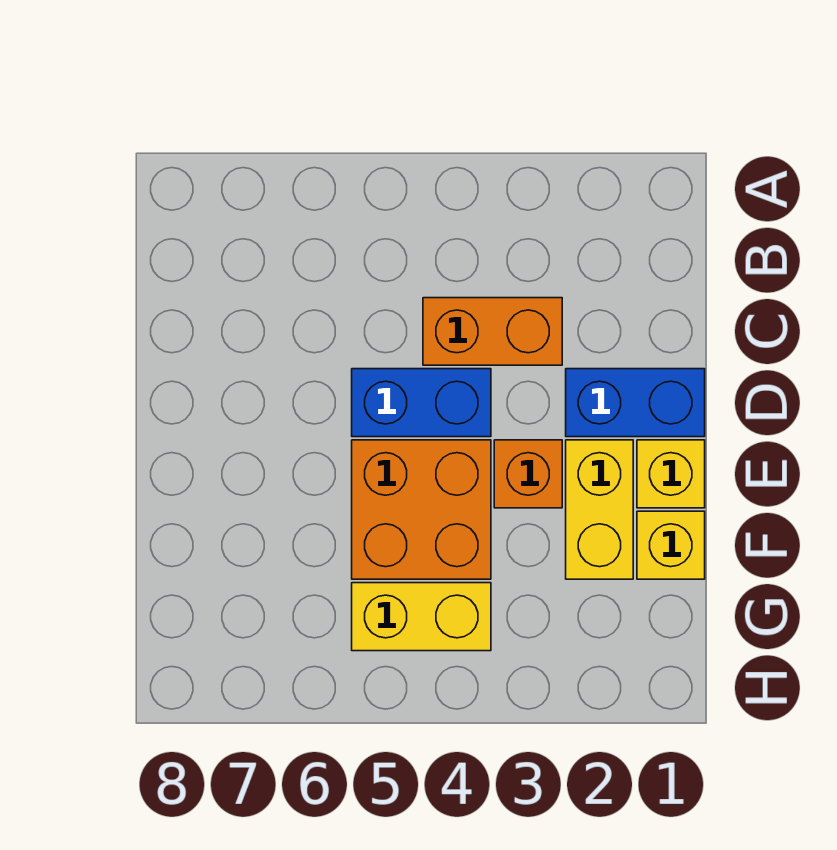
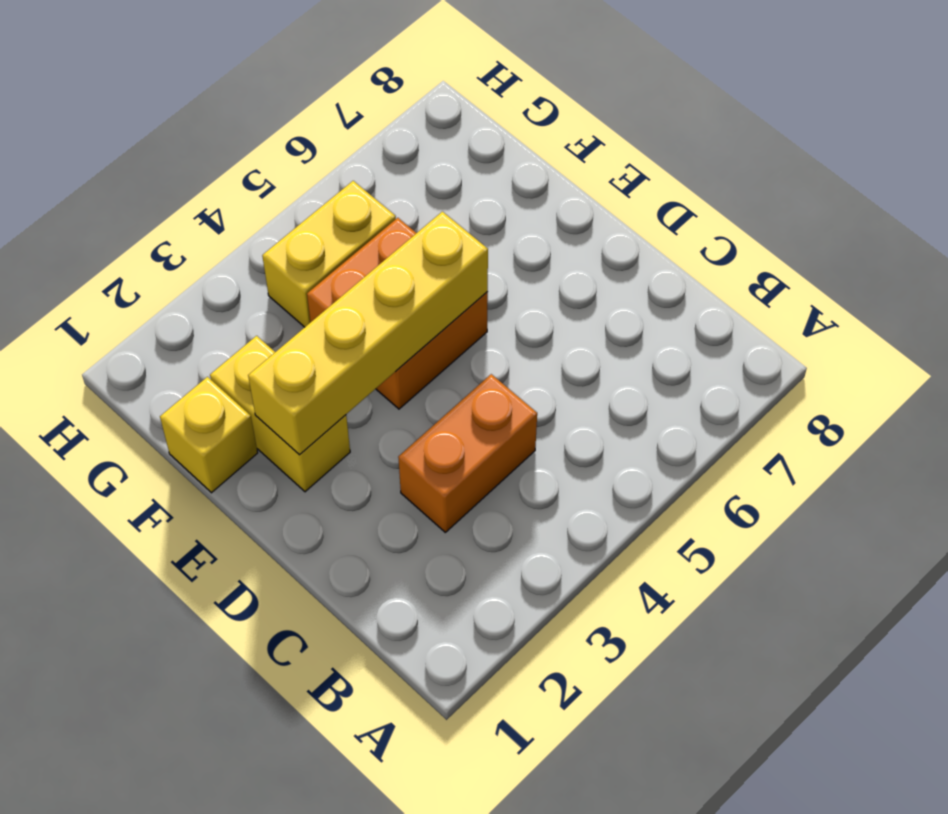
yellow 1x4 brick [248,212,488,455] -> none
none -> blue 1x2 brick [566,369,705,437]
none -> blue 1x2 brick [352,369,491,437]

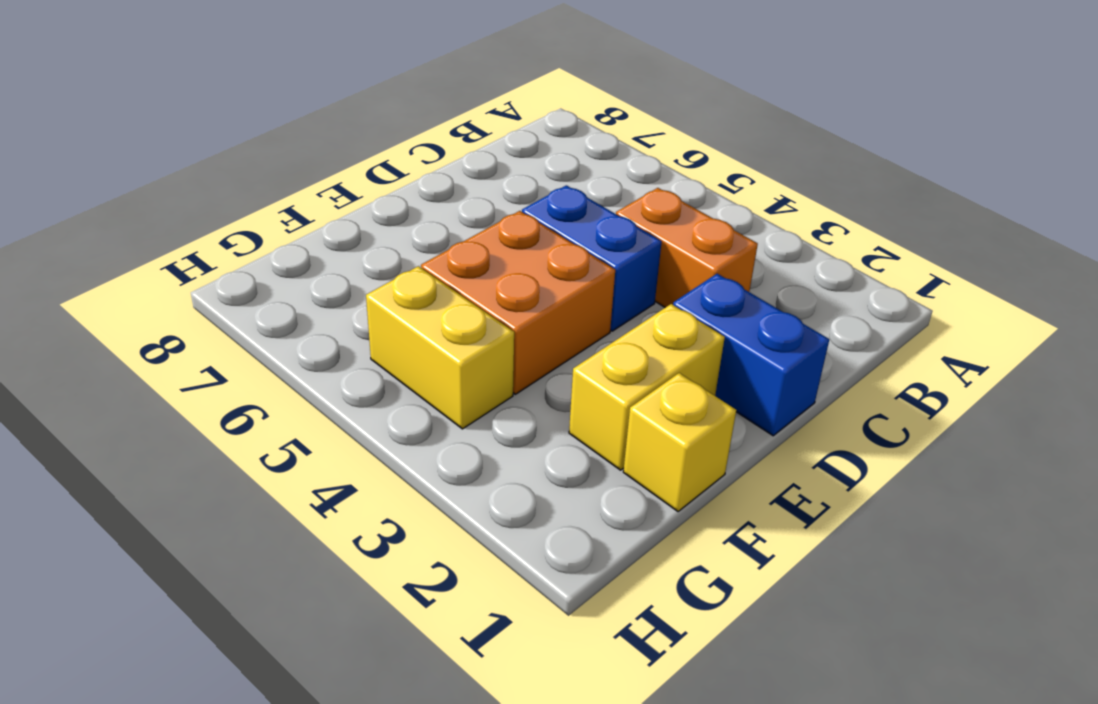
none -> yellow 1x1 brick [637,440,705,508]
none -> orange 1x1 brick [494,440,562,508]

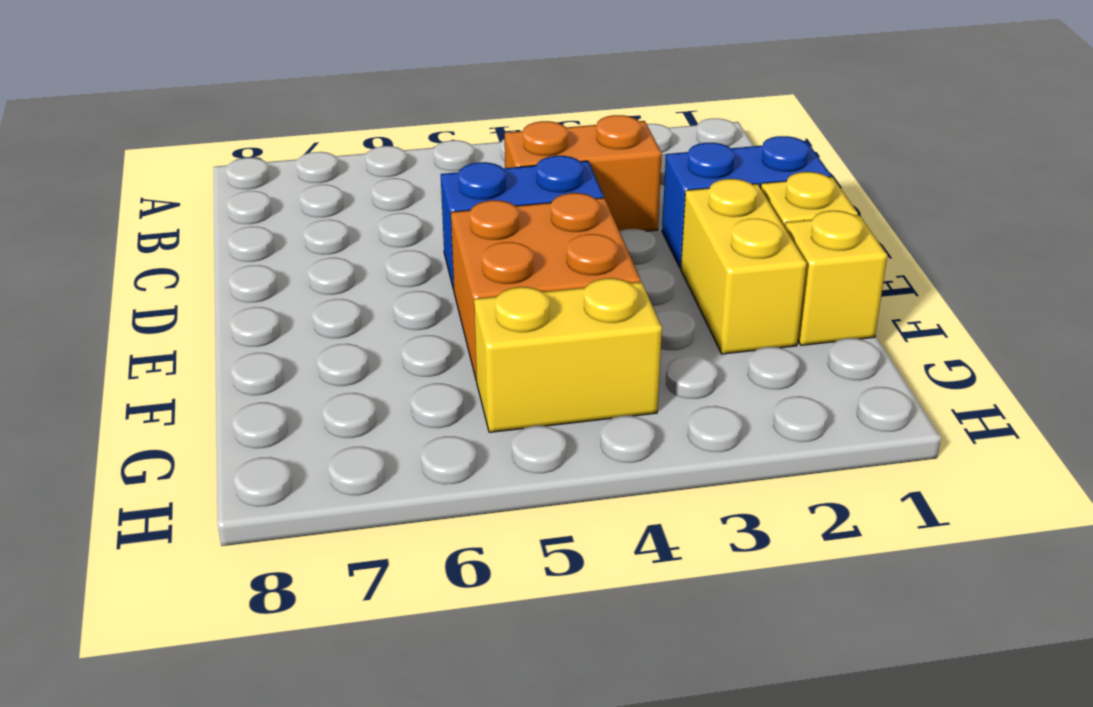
none -> orange 1x1 brick [494,440,562,508]

